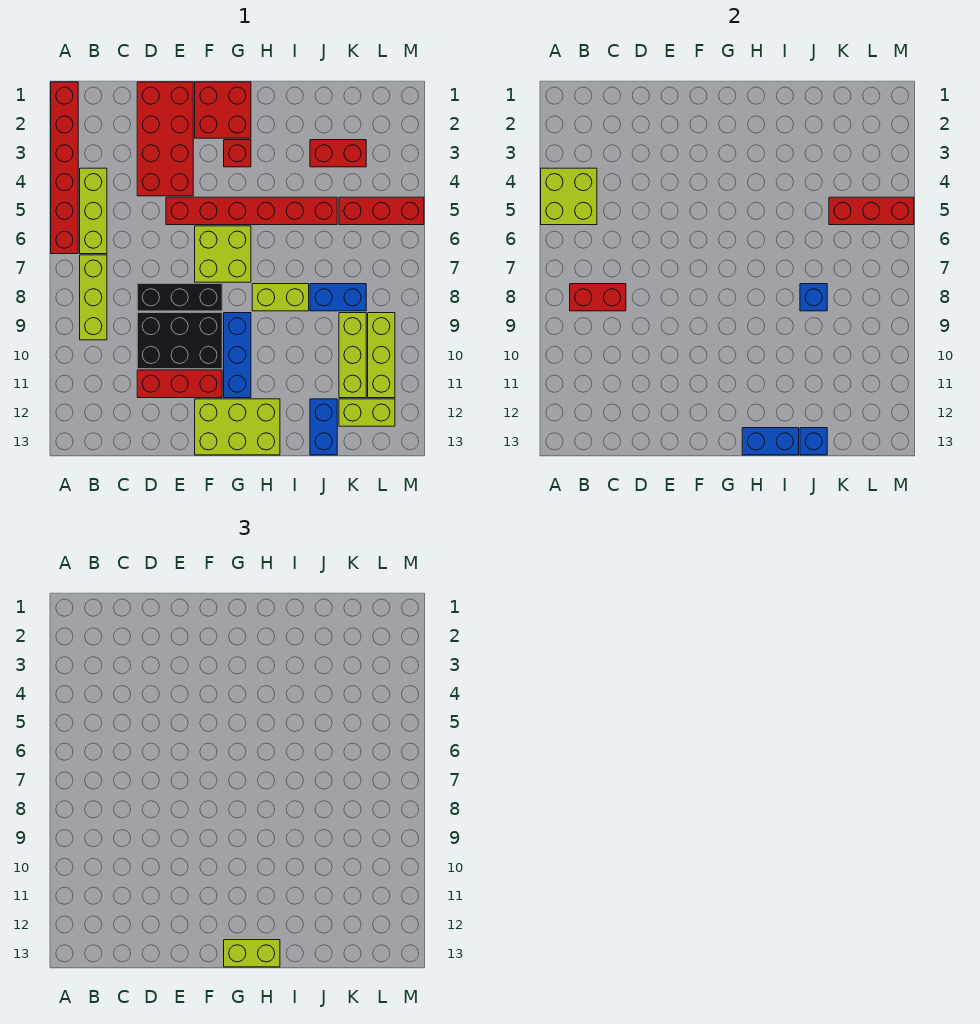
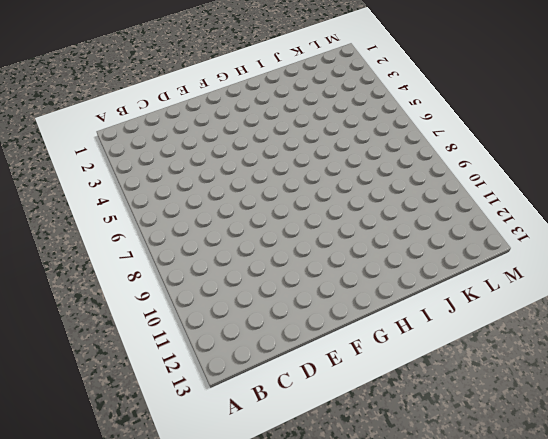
none -> red 1x6 brick [51,82,78,254]
none -> lime 1x3 brick [80,168,107,254]
none -> lime 1x3 brick [80,255,107,340]

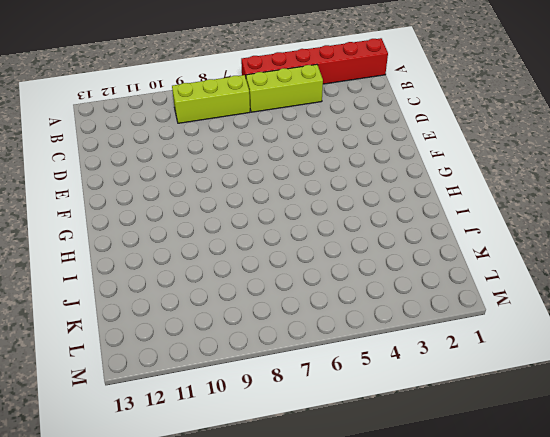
none -> red 2x4 brick [137,82,193,196]
none -> black 1x3 brick [137,284,222,311]
none -> black 2x3 brick [137,313,222,369]

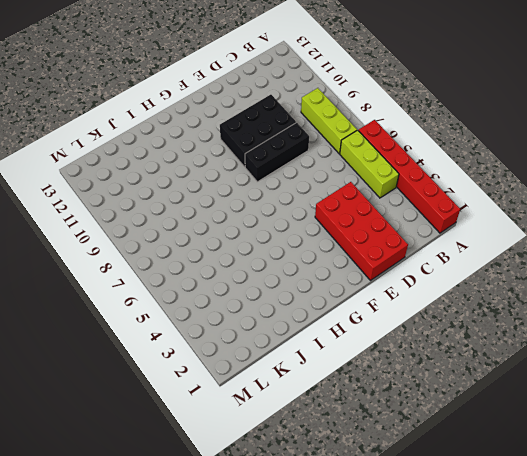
none -> red 1x3 brick [137,370,222,398]
none -> red 1x6 brick [166,197,337,225]
none -> red 2x2 brick [195,82,251,138]

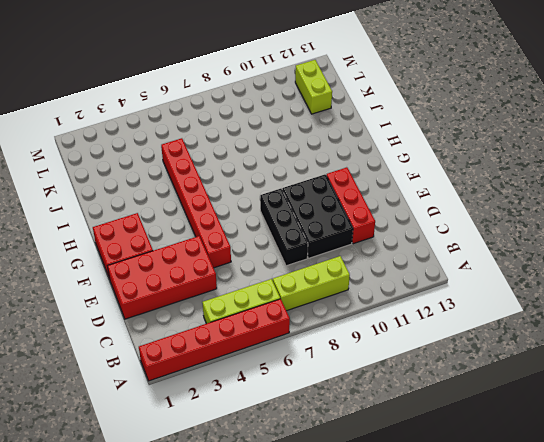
none -> lime 2x2 brick [195,226,251,282]
none -> lime 2x3 brick [195,399,280,455]
none -> red 1x1 brick [224,140,251,167]

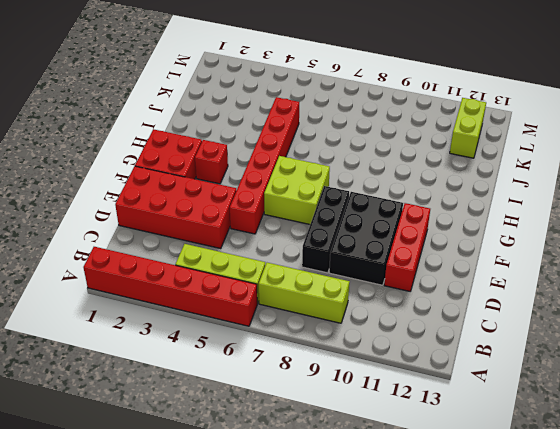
none -> lime 2x3 brick [195,399,280,455]
none -> blue 1x3 brick [224,313,251,398]
none -> lime 1x2 brick [252,284,309,311]

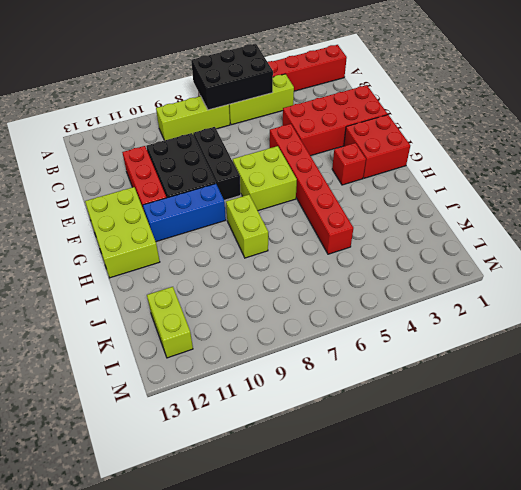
black 2x3 brick [191,44,273,110] -> lime 2x2 brick [541,168,597,225]
none -> red 1x2 brick [310,140,366,167]
none -> blue 1x2 brick [310,284,366,311]
none -> blue 1x2 brick [310,399,337,455]

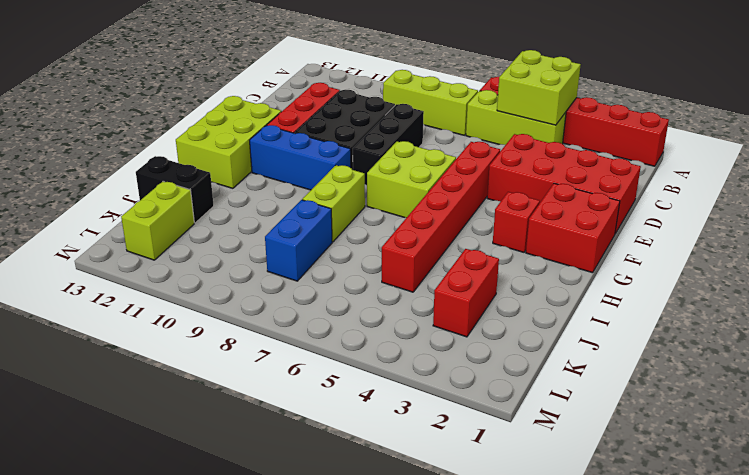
black 1x2 brick [136,156,214,223] -> blue 1x2 brick [310,399,337,455]
none -> red 1x3 brick [339,197,424,225]
none -> lime 1x3 brick [339,313,366,398]
none -> lime 1x3 brick [368,313,395,398]

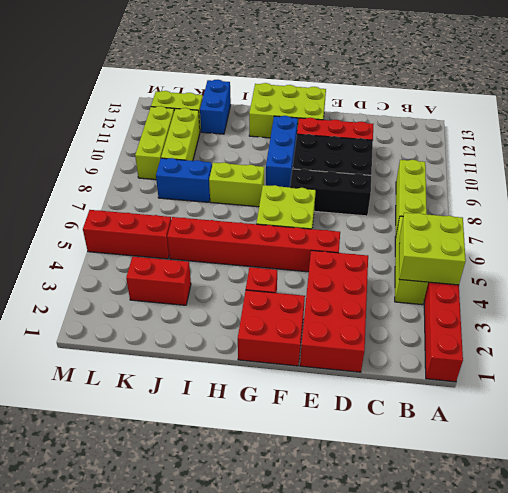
none -> red 1x2 brick [570,284,626,311]
none -> blue 1x2 brick [742,428,799,455]
none -> blue 1x1 brick [800,284,827,311]

